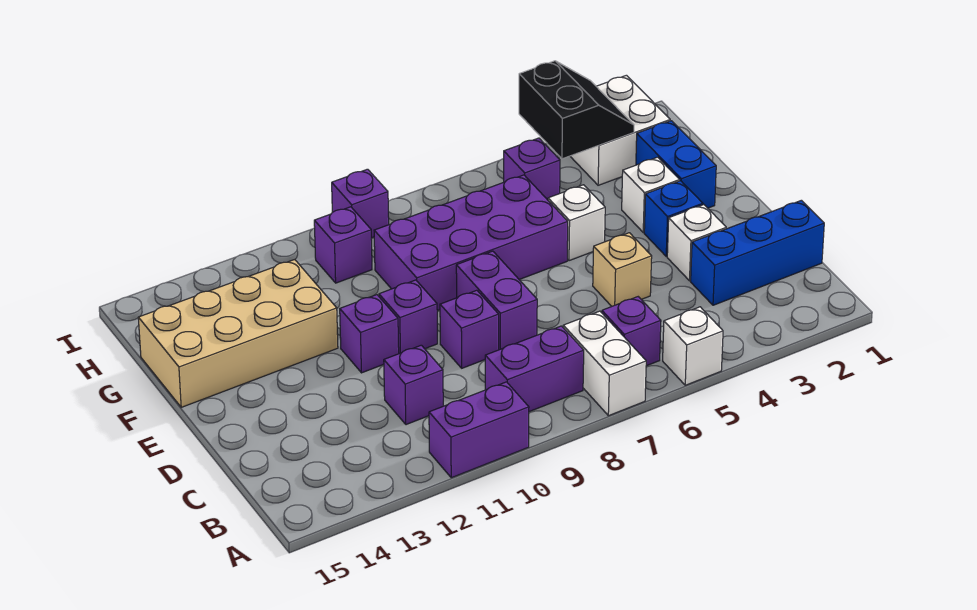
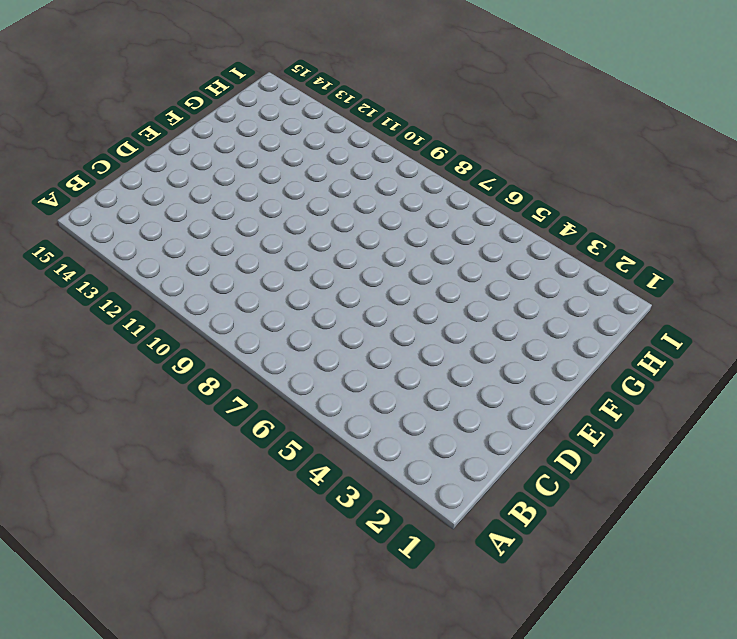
none -> white 1x1 brick [663,307,723,385]
none -> white 1x2 brick [563,311,646,416]
none -> purple 1x2 brick [429,382,529,478]

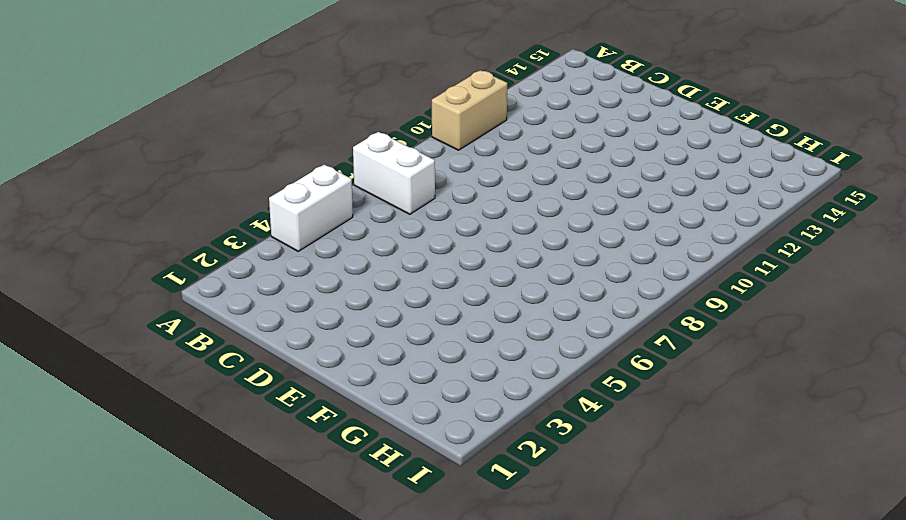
white 1x2 brick [269,165,353,251] -> white 1x1 brick [663,307,723,385]
tan 1x2 brick [432,70,507,150] -> purple 1x2 brick [429,382,529,478]
none -> purple 1x1 brick [602,297,661,366]
none -> purple 1x2 brick [485,326,584,412]
none -> blue 1x3 brick [691,200,824,305]

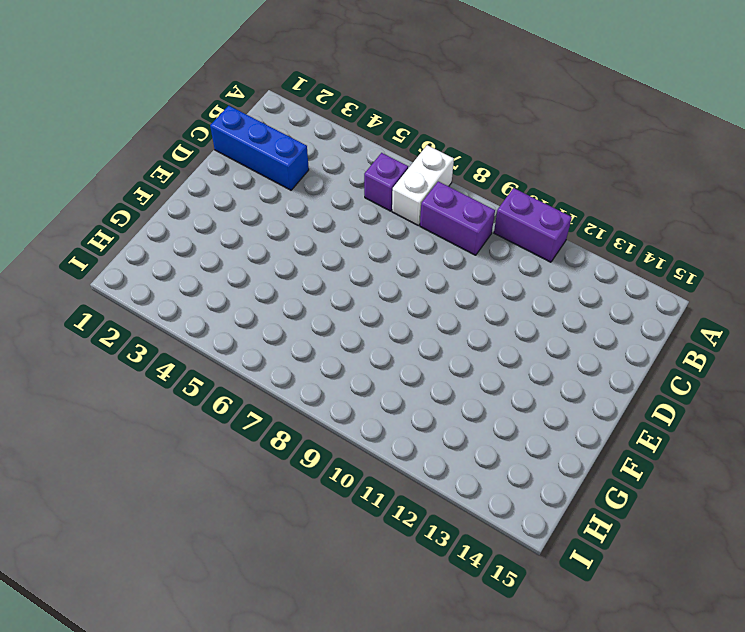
none -> white 1x1 brick [663,307,723,385]
none -> purple 1x1 brick [384,345,443,425]
none -> white 1x1 brick [667,205,726,281]

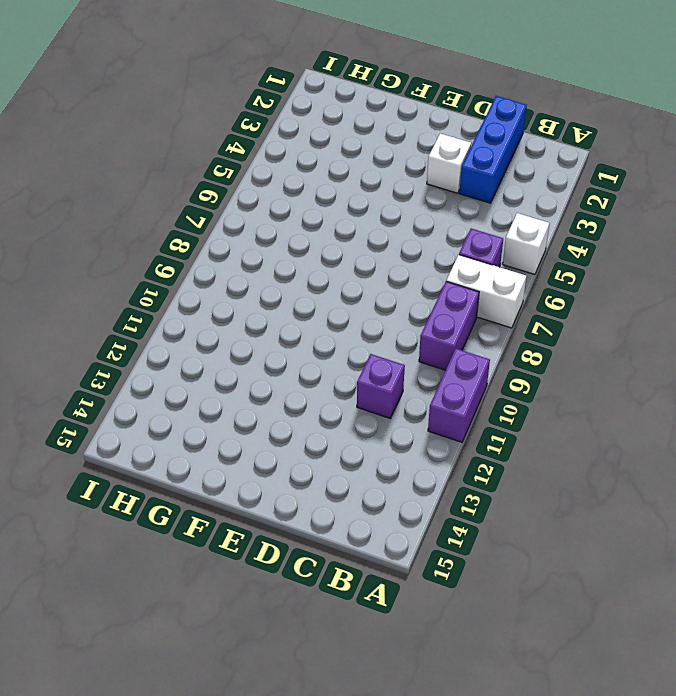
none -> tan 1x1 brick [593,233,652,306]
none -> purple 1x2 brick [456,251,537,350]
none -> purple 1x1 brick [440,290,499,368]

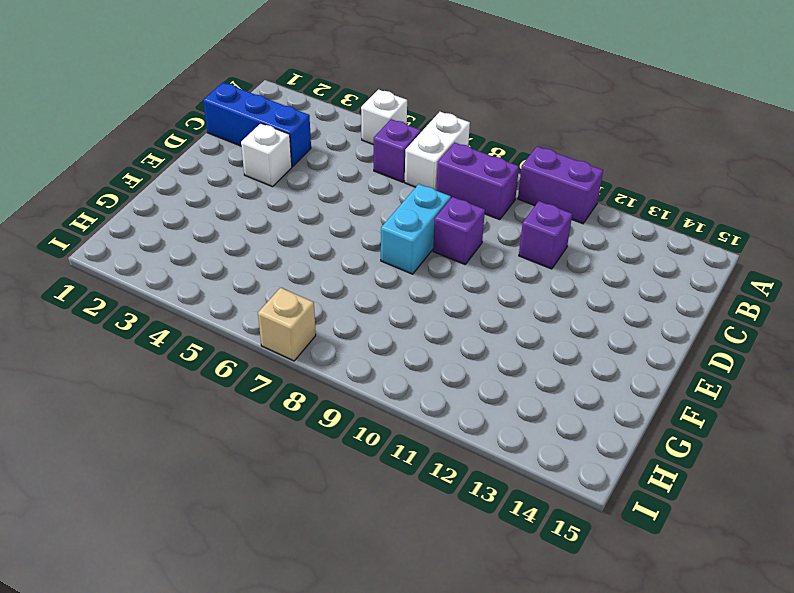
cyan 1x2 brick [381,184,451,274] -> purple 1x2 brick [456,251,537,350]
tan 1x1 brick [258,288,316,361] -> tan 1x1 brick moved to [593,233,652,306]
none -> blue 1x1 brick [644,181,703,256]
none -> purple 1x1 brick [379,280,437,354]
none -> purple 1x1 brick [340,295,399,373]

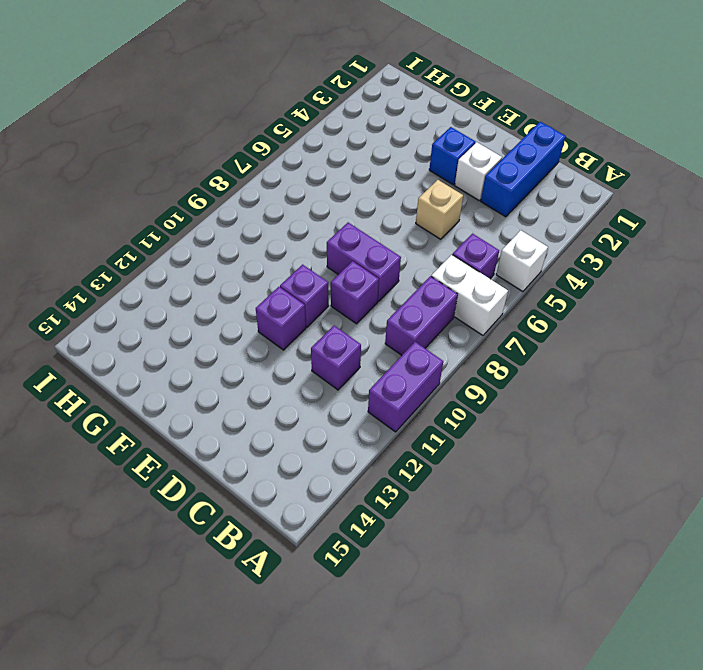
none -> blue 1x2 brick [636,121,716,208]
none -> white 1x1 brick [622,157,680,232]
none -> white 1x1 brick [548,185,605,261]

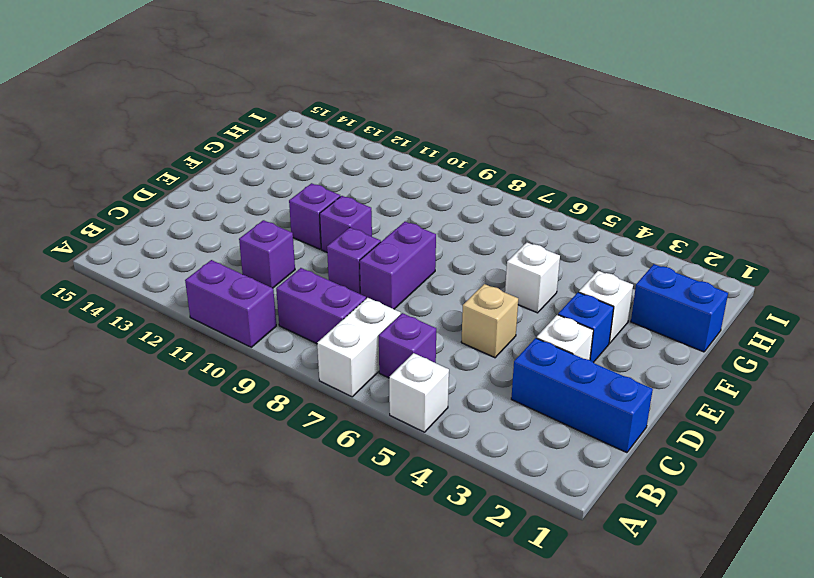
blue 1x2 brick [631,264,728,352] -> blue 1x2 brick turned to [636,121,716,208]
none -> purple 2x4 brick [374,175,568,311]
none -> tan 2x4 brick [138,260,338,407]
none -> white 2x2 brick [570,75,670,185]

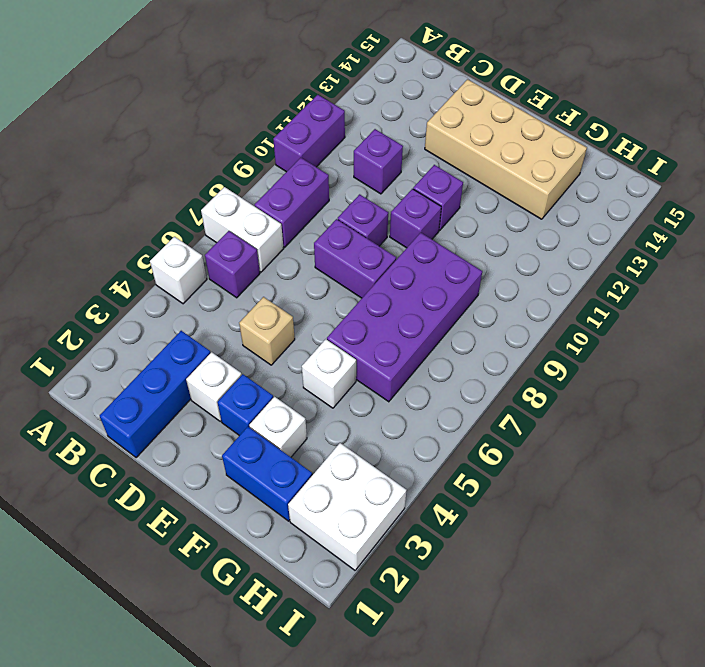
tan 2x4 brick [425,79,587,219] -> tan 2x4 brick turned to [138,260,338,407]
none -> purple 1x1 brick [504,138,560,200]
none -> purple 1x1 brick [314,207,372,283]
none -> purple 1x1 brick [332,169,389,238]

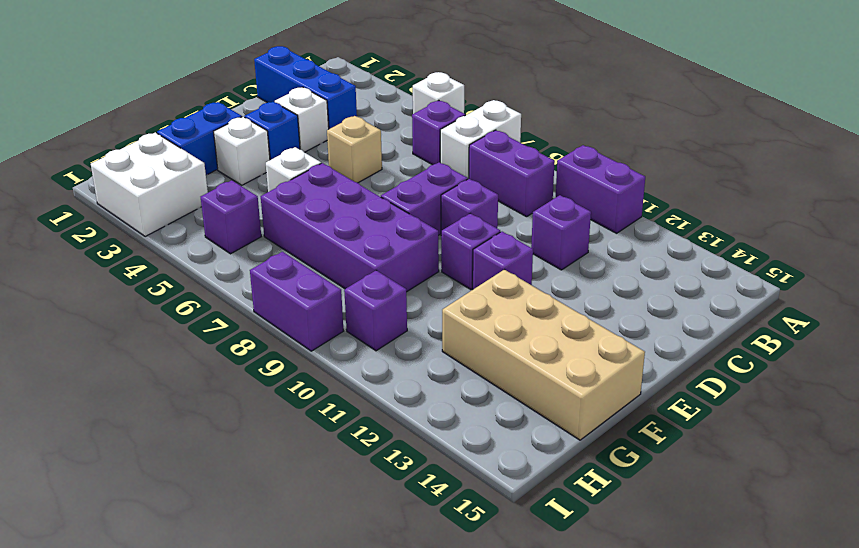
purple 1x2 brick [250,252,343,351] -> purple 1x1 brick [332,169,389,238]
none -> black 2x2 slope [519,61,634,159]

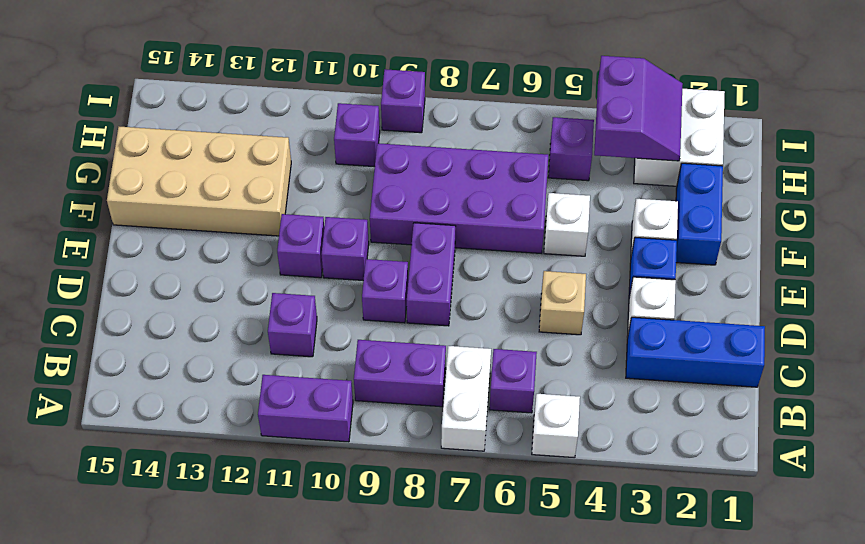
purple 2x2 slope [594,56,683,161] -> black 2x2 slope [519,61,634,159]

